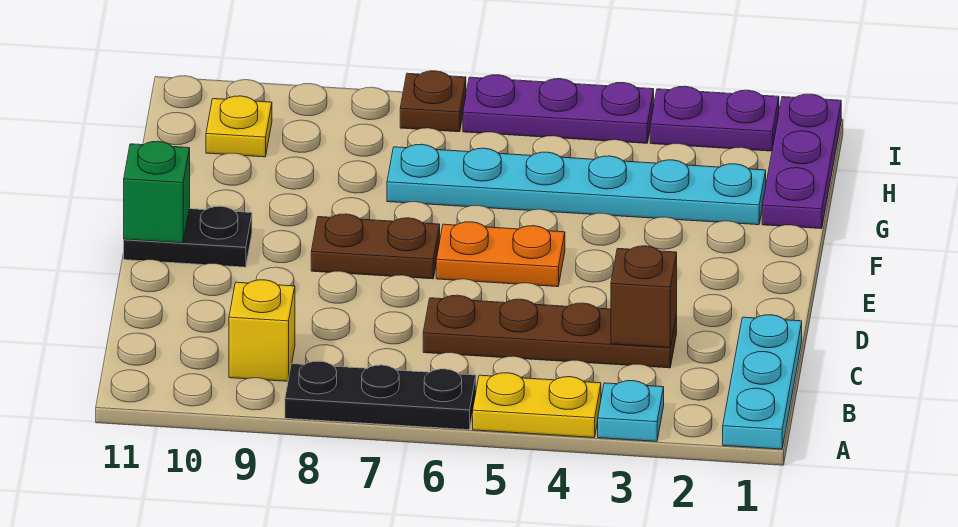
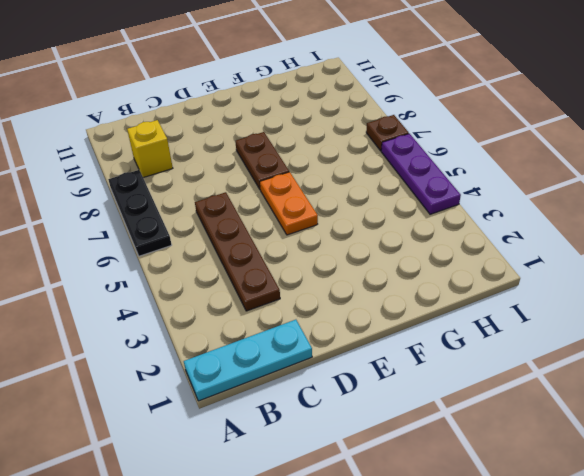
none -> cyan 1x1 plate [598,381,664,441]
none -> yellow 1x2 plate [473,373,601,438]
none -> black 1x2 plate [124,206,252,267]

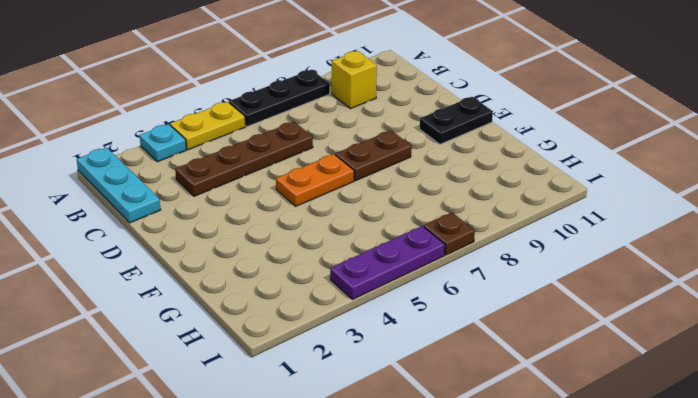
none -> purple 1x3 plate [762,94,841,229]
none -> cyan 1x6 plate [387,144,766,225]
none -> yellow 1x1 plate [206,96,272,157]

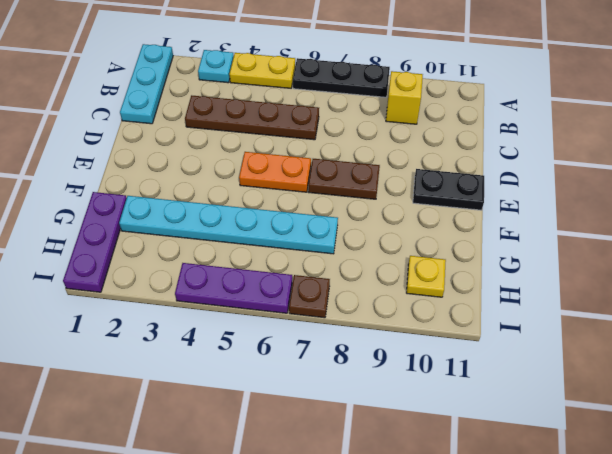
none -> purple 1x2 plate [650,86,779,151]
none -> brown 1x1 brick [611,246,677,348]
none -> green 1x1 brick [124,141,190,243]

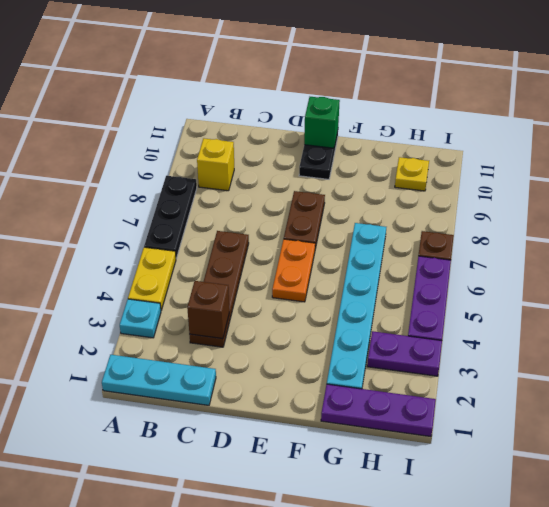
purple 1x2 plate [367,331,442,376] -> purple 1x2 plate turned to [650,86,779,151]

